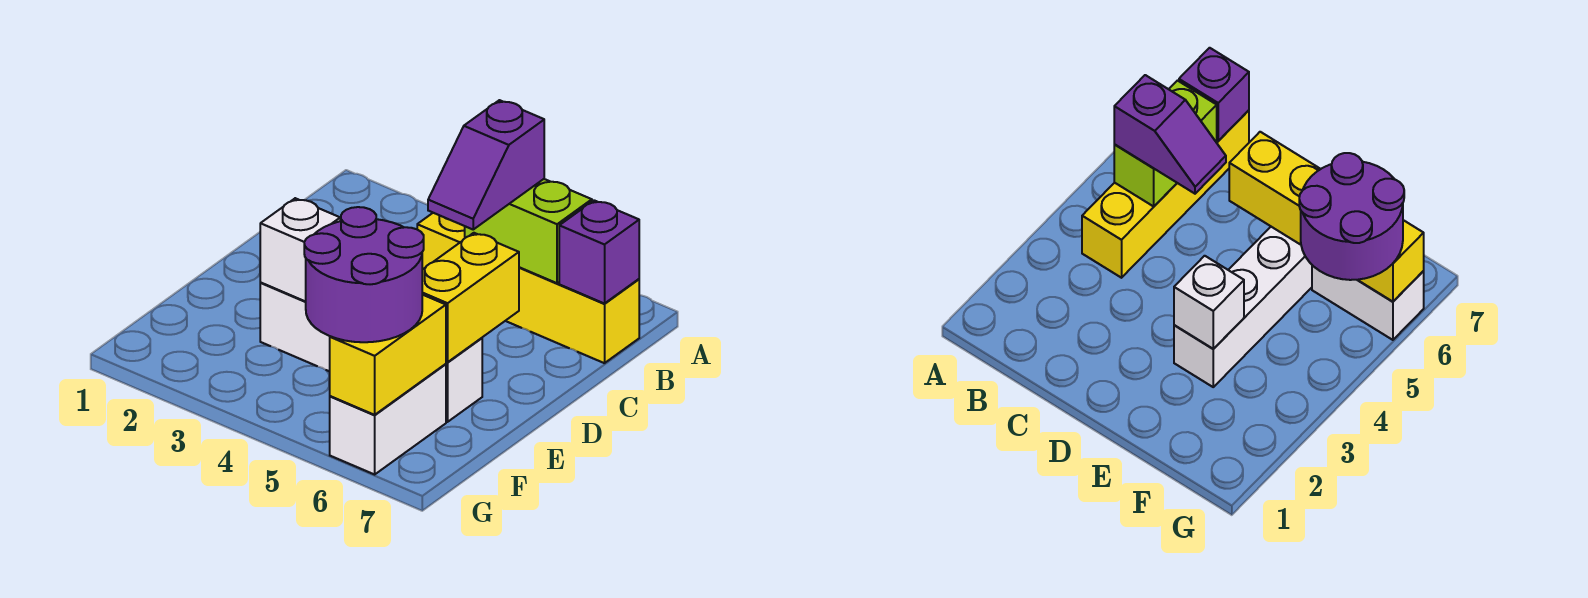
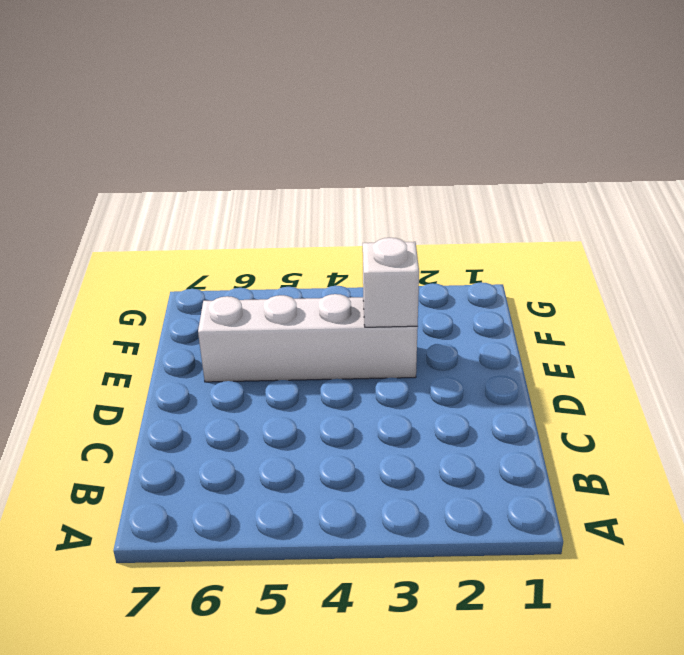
none -> yellow 1x4 brick [417,213,639,363]
none -> white 1x2 brick [330,364,446,474]

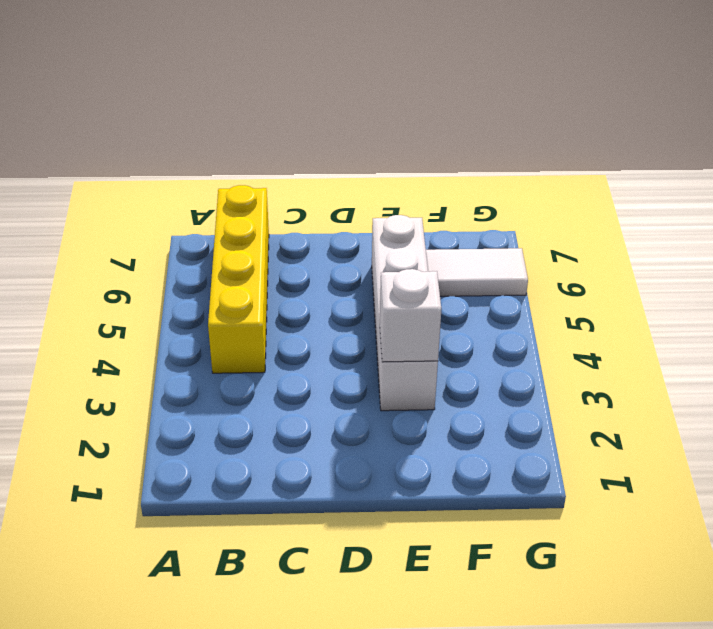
white 1x2 tile [426,248,528,296] -> white 1x2 brick [330,364,446,474]
none -> lime 1x2 brick [465,179,592,283]
none -> purple 1x1 brick [559,200,639,304]

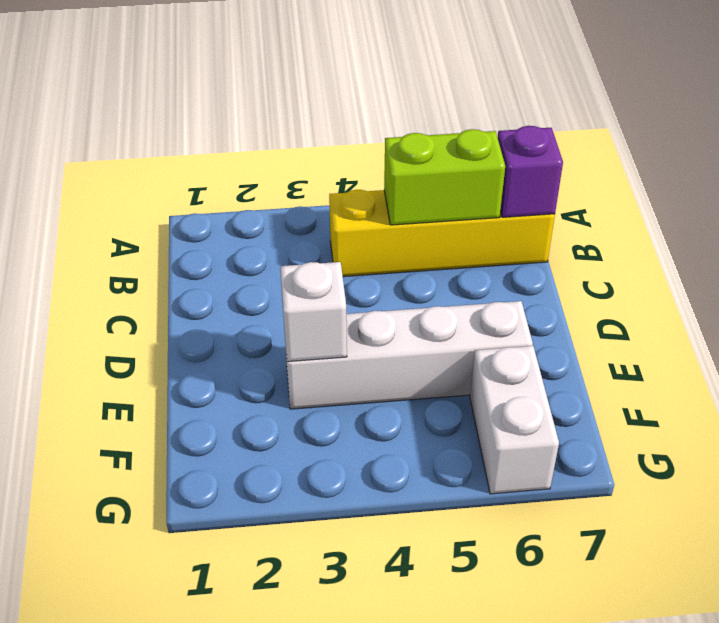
none -> yellow 1x2 brick [422,233,519,362]
none -> yellow 1x2 brick [330,295,446,415]

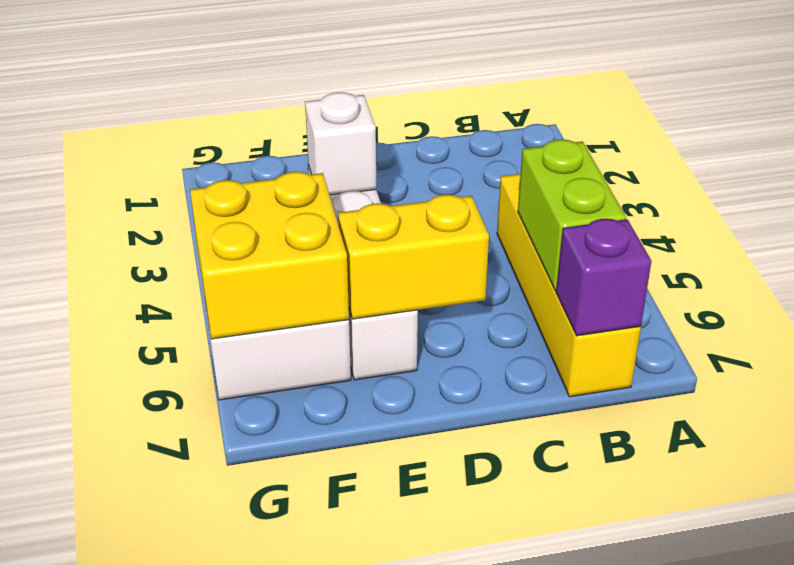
yellow 2x2 brick [190,172,349,339] -> yellow 1x2 brick [330,295,446,415]
none -> purple 1x2 slope [428,100,544,229]
none -> purple 2x2 round brick [304,207,424,342]

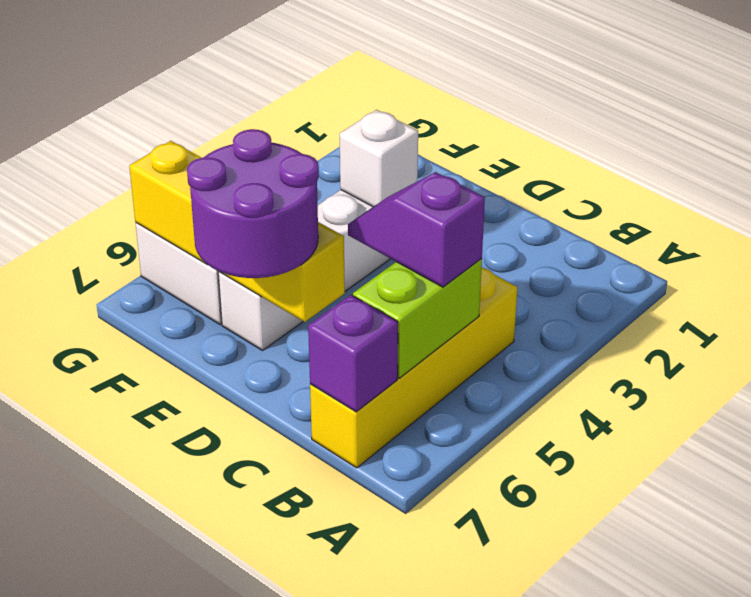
purple 2x2 round brick [187,129,319,278] -> purple 2x2 round brick moved to [304,207,424,342]

